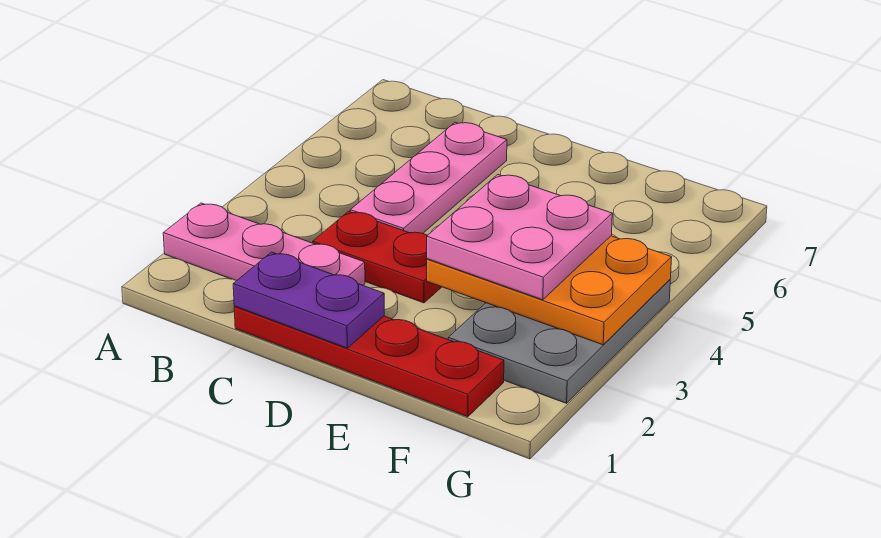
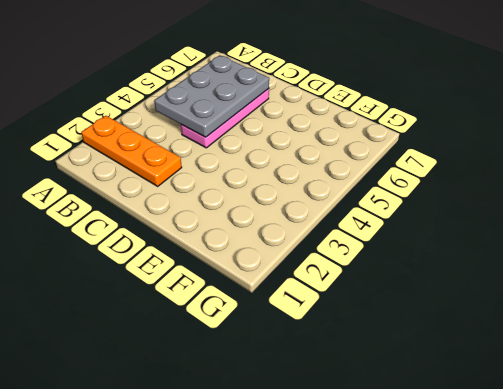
orange 1x3 plate [81,116,182,186] -> pink 1x3 plate [163,203,365,285]
grey 2x3 plate [154,55,269,137] -> grey 2x3 plate moved to [448,280,670,403]
none -> red 1x4 plate [234,306,504,417]
none -> red 1x2 plate [313,211,441,303]

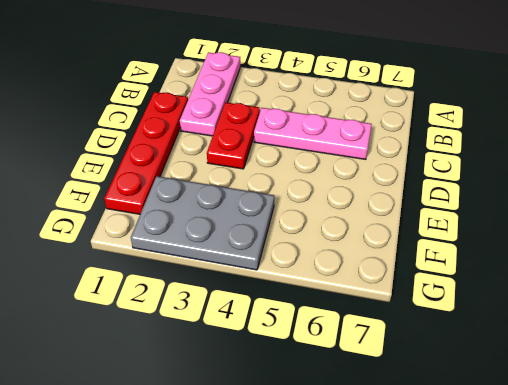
none -> purple 1x2 plate [233,252,384,348]
none -> orange 2x3 plate [427,236,672,345]

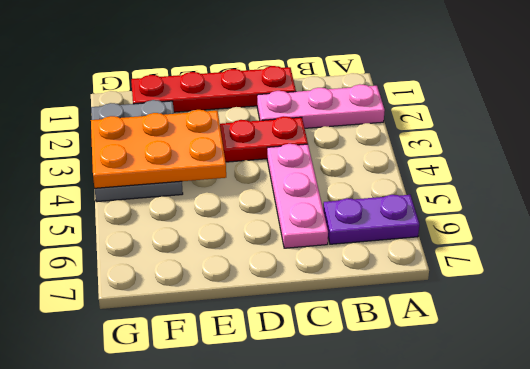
purple 1x2 plate [323,195,419,244] -> purple 1x2 plate moved to [233,252,384,348]
none -> pink 2x2 plate [427,175,612,300]

